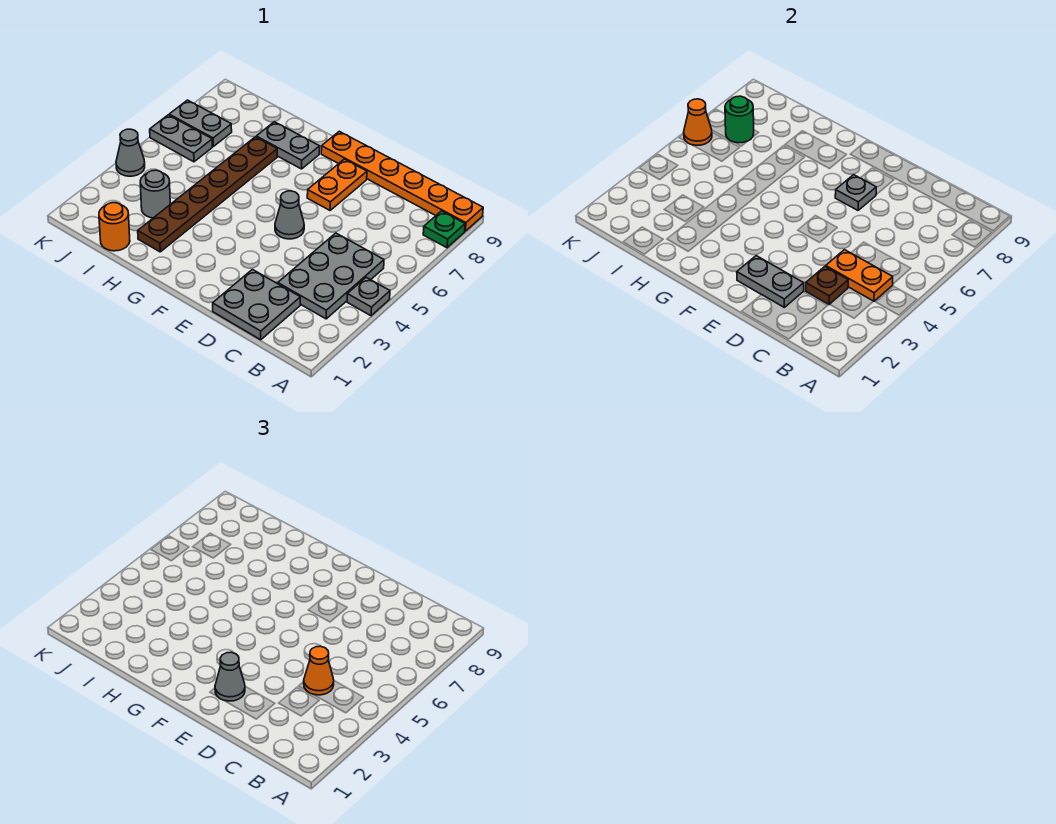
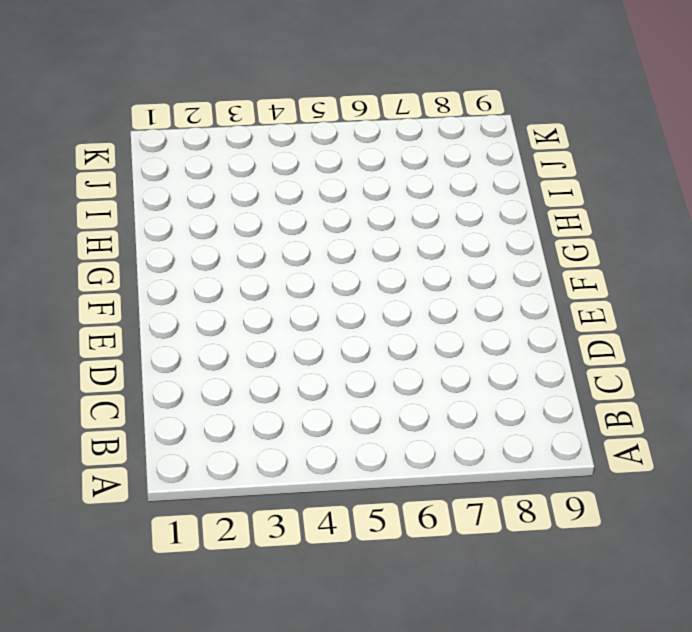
none -> grey 1x1 plate [347,277,390,316]
none -> green 1x1 plate [423,211,465,248]
none -> orange 1x6 plate [321,131,483,231]

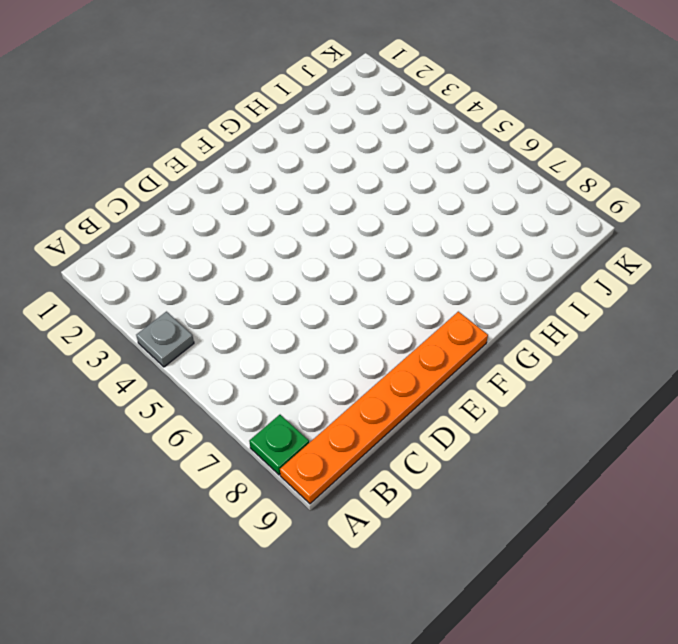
none -> grey 2x3 plate [278,233,384,319]
none -> grey 2x2 plate [213,270,300,340]
none -> grey 1x1 cone [275,191,304,239]

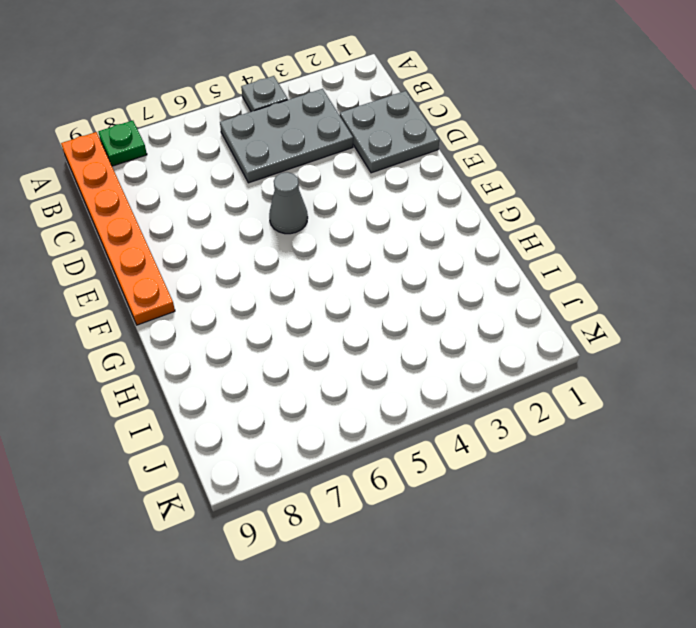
none -> orange 1x2 plate [307,159,367,210]
none -> grey 1x2 plate [256,122,320,169]
none -> brown 1x6 plate [138,137,277,252]

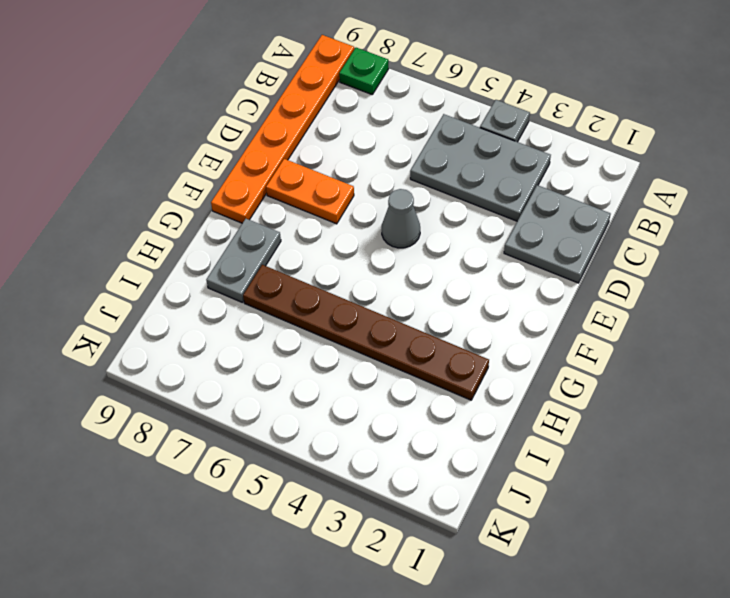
none -> orange 1x1 round brick [99,203,130,251]
none -> grey 1x1 round brick [140,170,170,218]
none -> grey 1x2 plate [150,115,212,162]

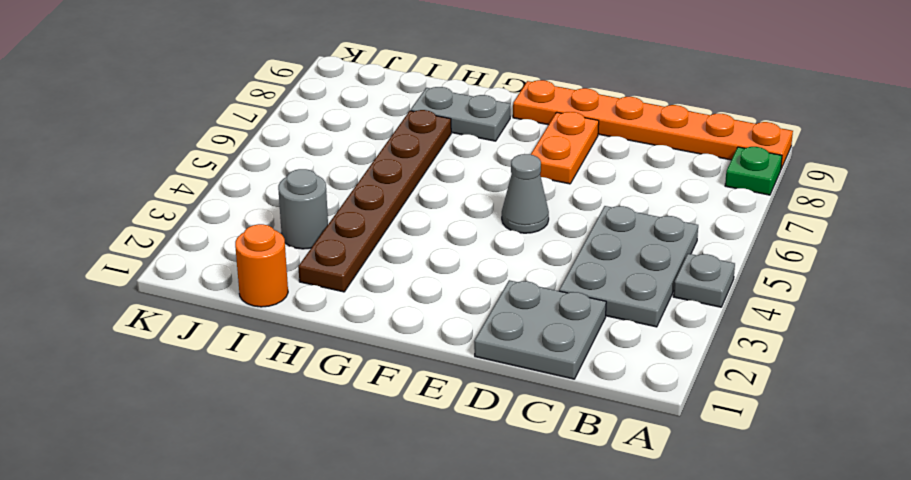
none -> grey 1x2 plate [150,115,212,162]
none -> grey 1x2 plate [169,100,232,146]
none -> grey 1x1 cone [116,129,145,176]

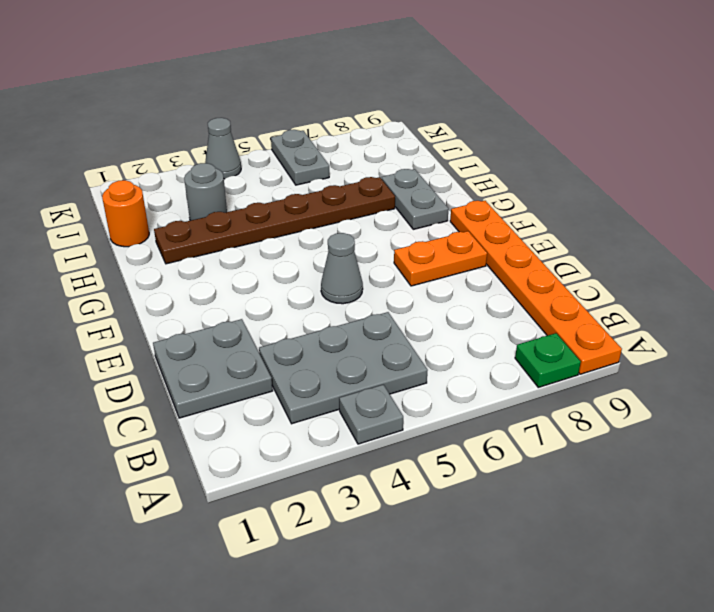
none -> grey 1x2 plate [169,100,232,146]
none -> orange 1x2 plate [826,250,893,302]
none -> brown 1x1 plate [806,267,848,304]

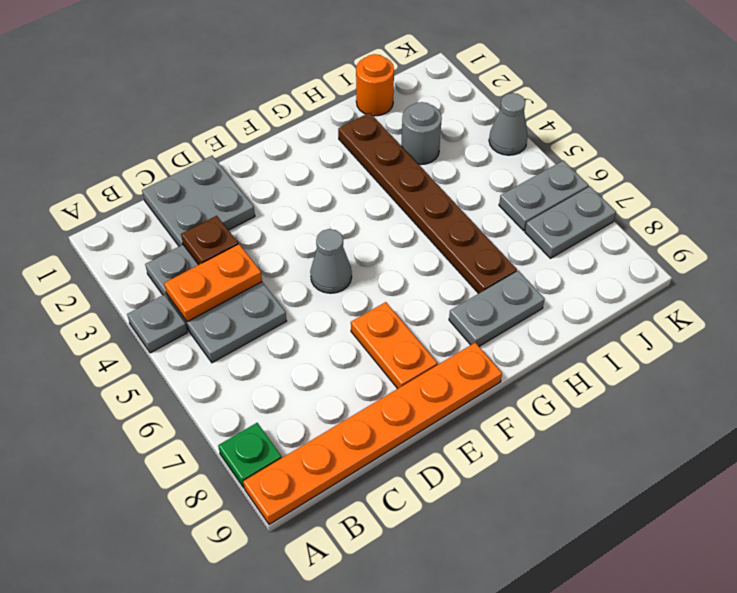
none -> grey 1x2 plate [737,256,804,307]
none -> grey 1x1 plate [835,175,876,210]
none -> green 1x1 round brick [725,96,754,143]

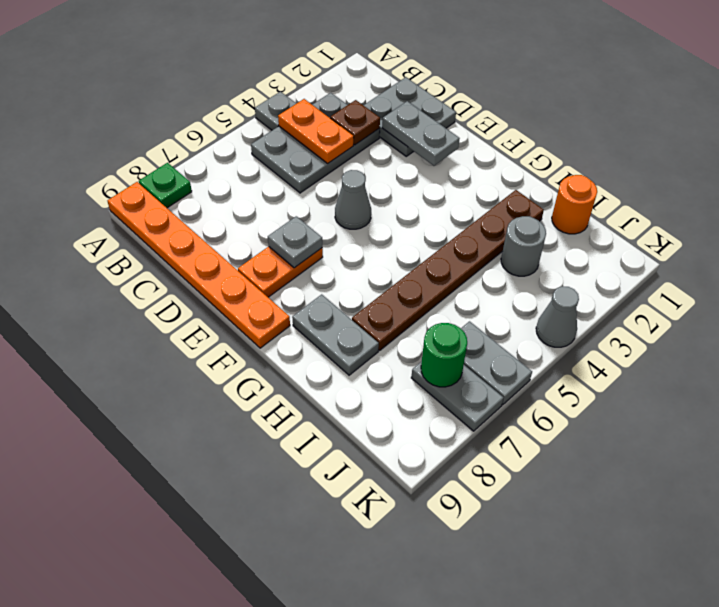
none -> orange 1x1 cone [684,99,712,145]
none -> orange 1x1 cone [304,646,334,695]
none -> grey 1x1 cone [215,652,245,701]

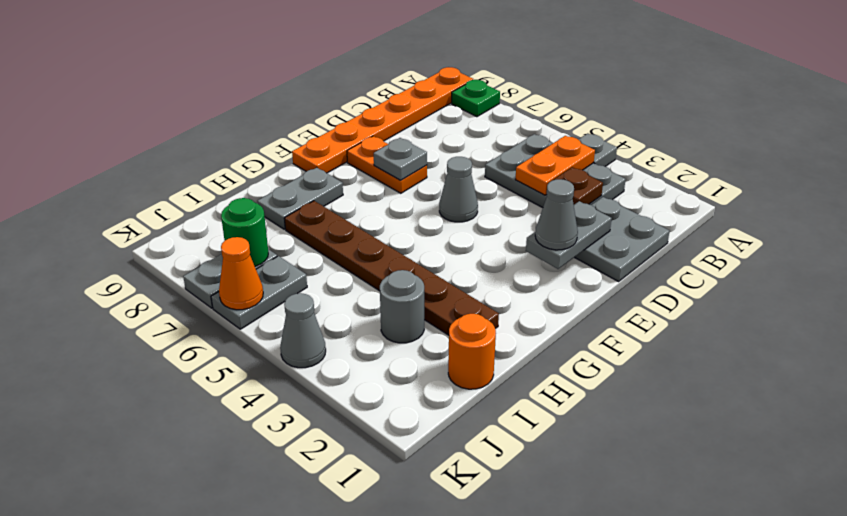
none -> orange 1x1 cone [304,646,334,695]

